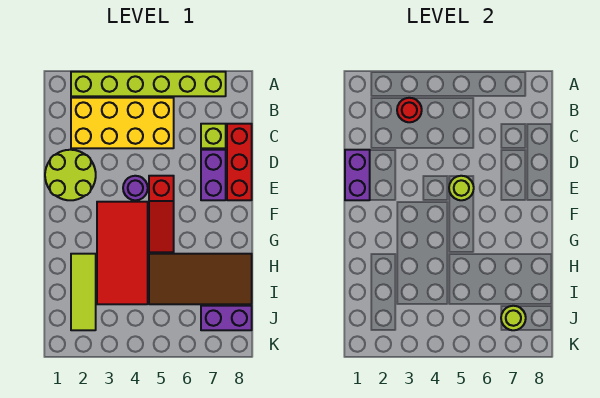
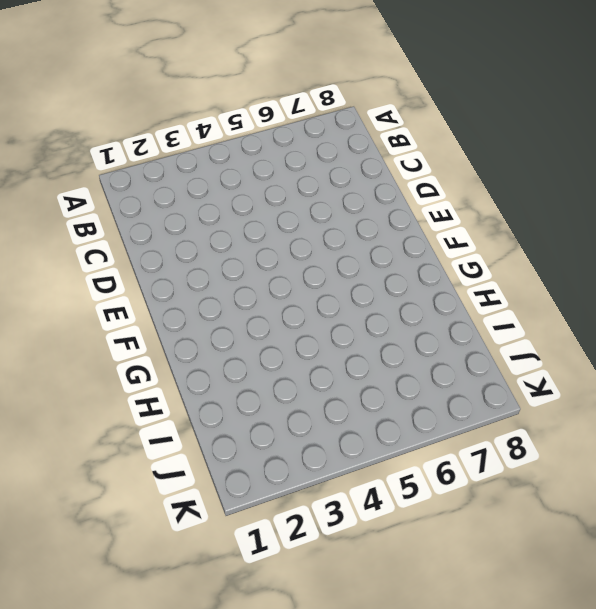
none -> lime 1x6 brick [71,72,226,96]
none -> yellow 2x4 brick [71,98,174,148]
none -> lime 1x1 brick [201,124,226,148]

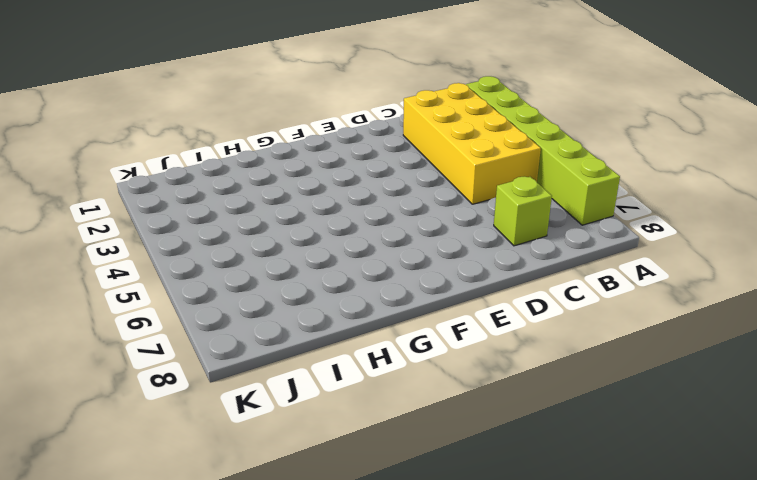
none -> red 1x3 brick [227,124,252,200]
none -> lime 2x2 round brick [45,150,96,200]
none -> purple 1x2 brick [201,150,226,200]

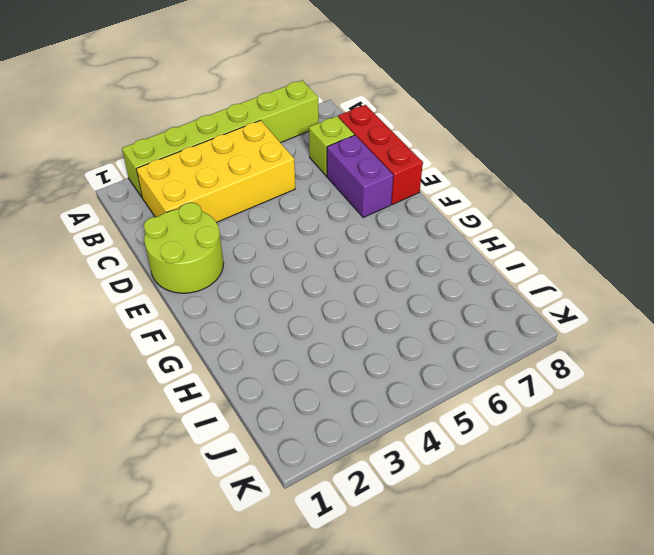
none -> purple 1x1 round brick [123,176,148,200]
none -> red 1x3 slope [149,176,174,252]
none -> red 2x4 tile [97,202,148,304]

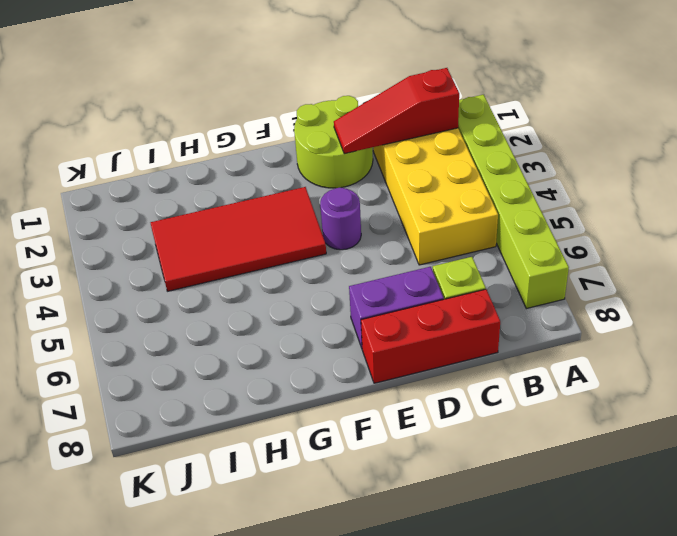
red 1x3 slope [334,68,459,154] -> red 1x3 slope moved to [149,176,174,252]
none -> lime 1x3 tile [71,254,96,330]
none -> brown 2x4 tile [149,254,252,304]
none -> purple 1x2 brick [201,306,252,330]

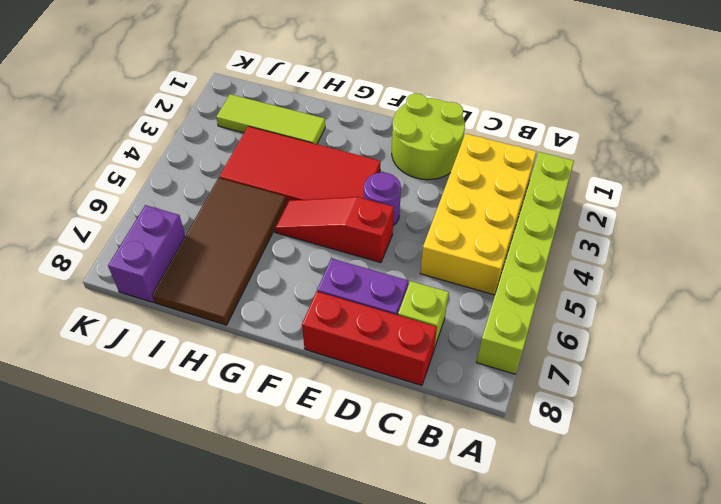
none -> red 1x1 round brick [397,98,422,122]
none -> purple 1x2 brick [345,150,370,200]
none -> lime 1x1 round brick [449,176,474,200]

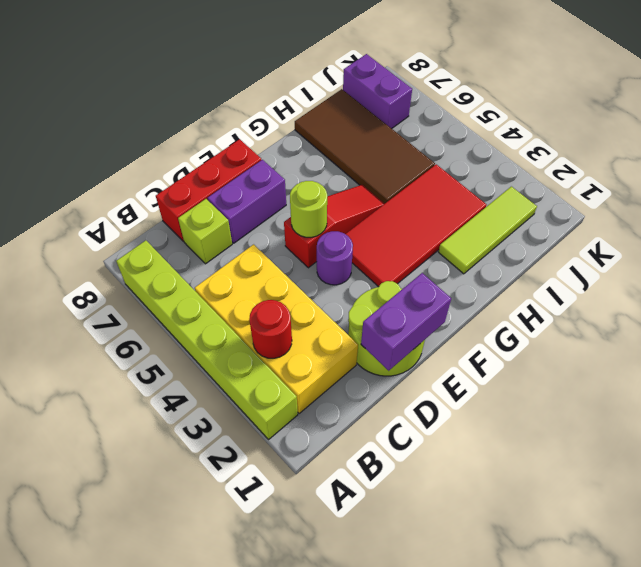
none -> lime 1x1 round brick [501,306,526,330]

